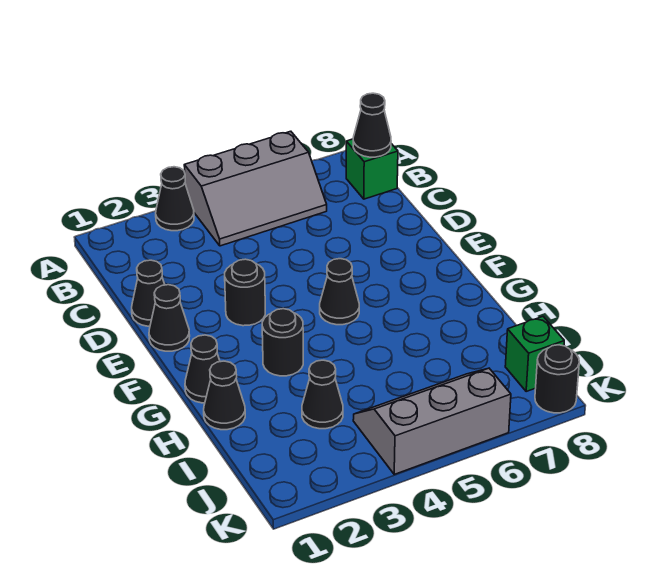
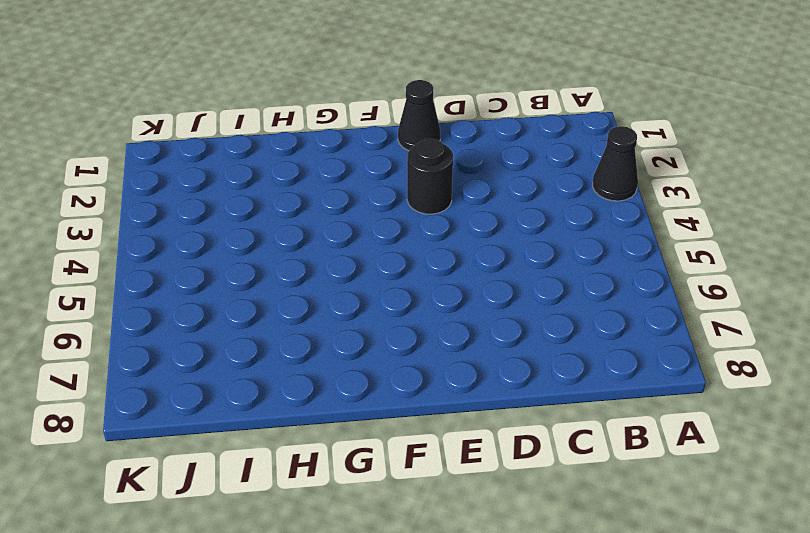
none -> grey 2x3 slope [184,131,327,246]
none -> green 1x1 brick [346,139,398,199]
none -> black 1x1 cone [132,260,165,326]

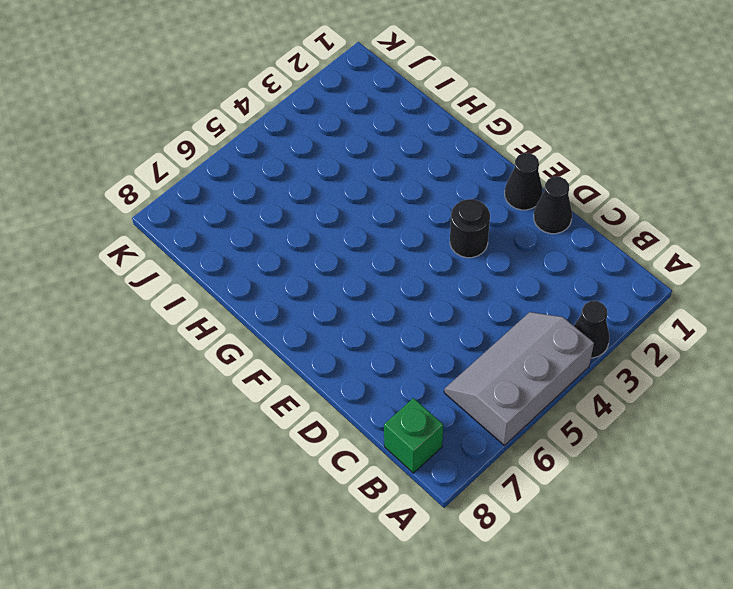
none -> black 1x1 cone [320,259,359,325]
none -> black 1x1 cone [185,335,220,403]
none -> black 1x1 round brick [262,309,303,376]

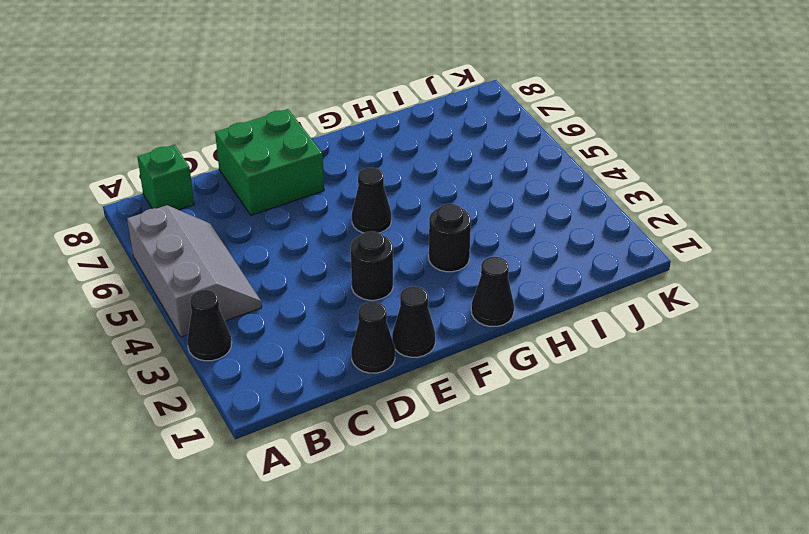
green 2x2 brick [215,109,324,215] -> none
none -> black 1x1 cone [204,361,245,430]
none -> black 1x1 cone [302,360,343,429]
none -> grey 2x3 slope [353,368,511,474]

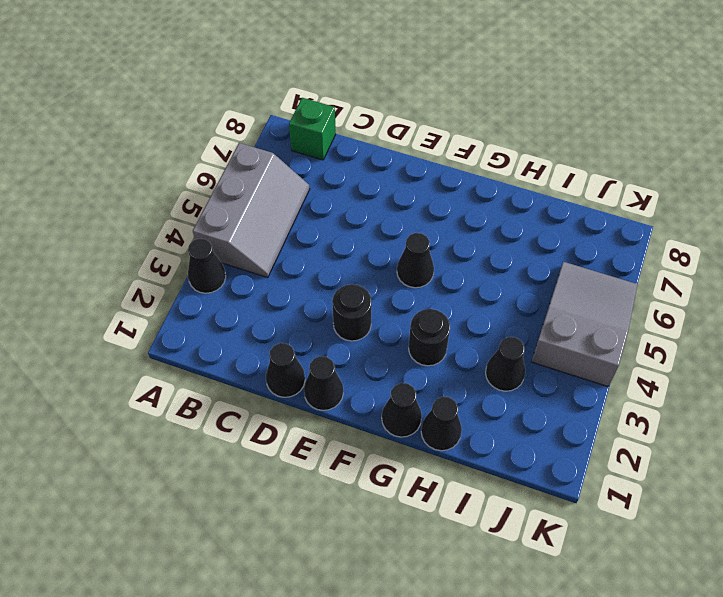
grey 2x3 slope [531,262,637,387] -> grey 2x3 slope turned to [353,368,511,474]
none -> green 1x1 brick [505,317,564,391]
none -> black 1x1 round brick [535,345,579,413]
none -> black 1x1 cone [353,93,391,157]

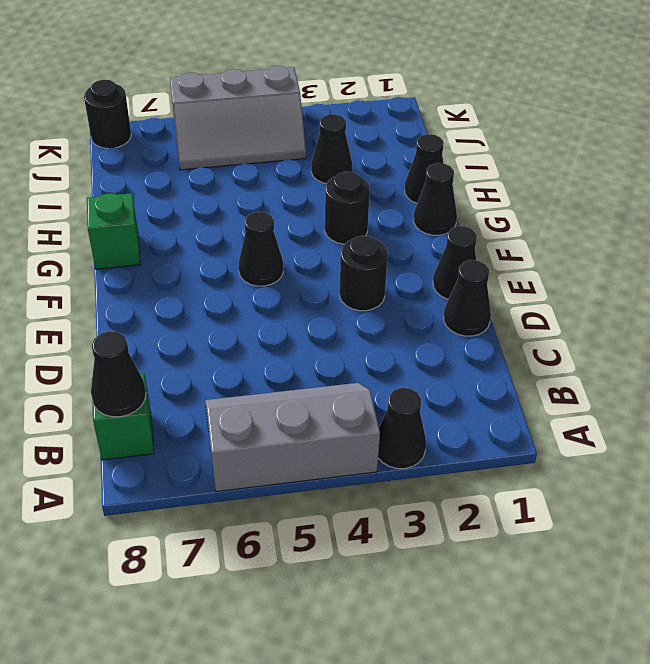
green 1x1 brick [87,193,140,269] -> green 1x1 brick moved to [505,317,564,391]

